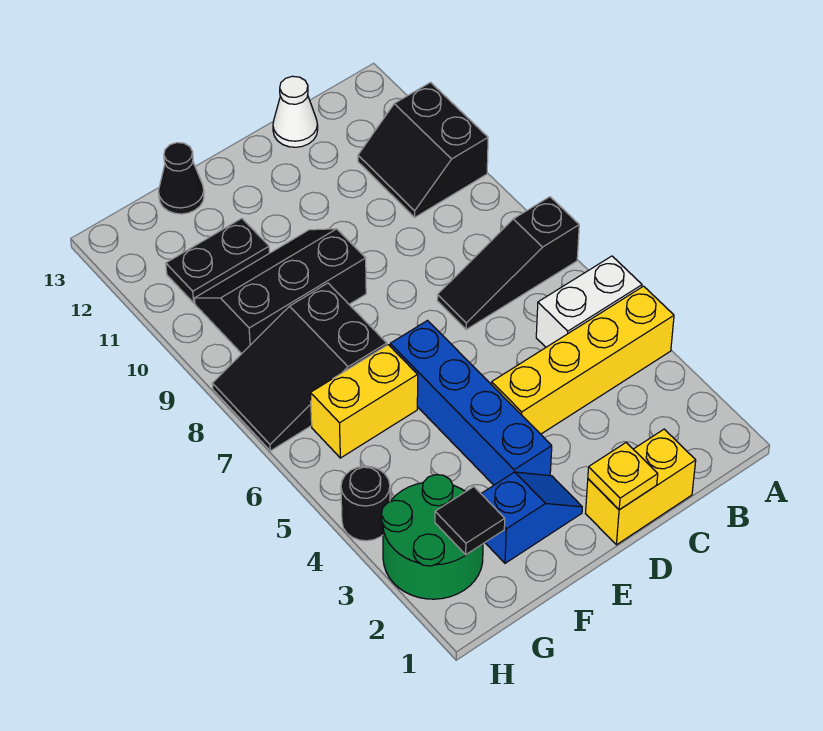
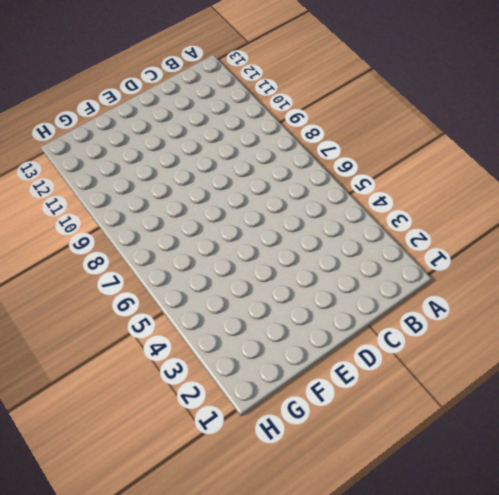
none -> yellow 1x4 brick [491,286,674,434]
none -> white 1x2 brick [536,256,642,347]
none -> black 1x3 slope [437,197,579,329]

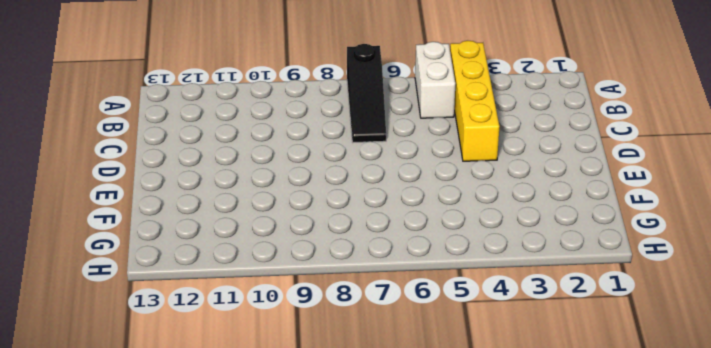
none -> black 2x2 slope [358,82,488,217]
none -> yellow 1x2 brick [586,429,696,545]
none -> white 1x1 cone [273,76,318,147]

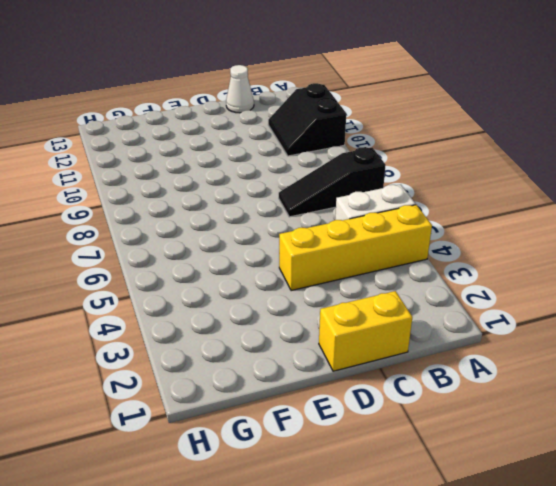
none -> blue 1x2 slope [481,472,582,563]
none -> blue 1x4 brick [390,321,552,485]
none -> black 2x3 slope [195,229,366,354]

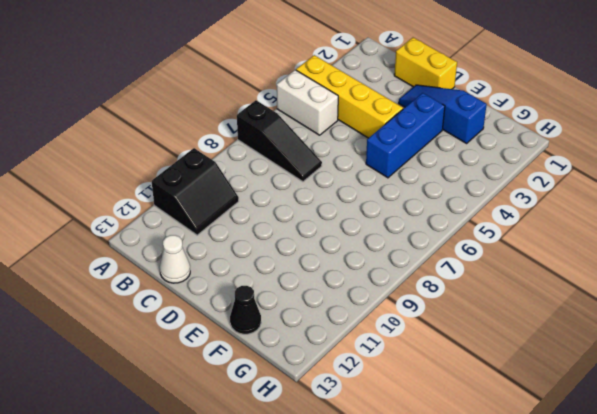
blue 1x3 slope [399,85,487,143] -> blue 1x2 slope [481,472,582,563]
blue 1x3 brick [366,93,445,178] -> blue 1x4 brick [390,321,552,485]
none -> black 2x3 slope [195,229,366,354]
none -> yellow 1x2 brick [310,345,418,458]
none -> black 2x3 slope [212,283,387,451]

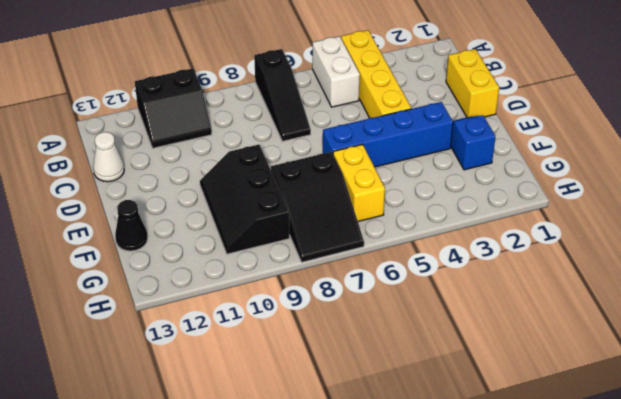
none -> black 1x2 plate [166,218,269,303]
none -> green 2x2 round brick [382,475,483,599]
none -> black 1x1 round brick [341,466,390,541]

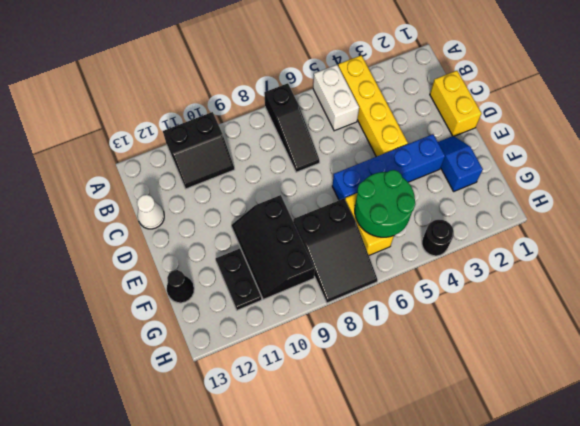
green 2x2 round brick [355,170,415,237] -> green 2x2 round brick moved to [382,475,483,599]
none -> yellow 1x1 plate [588,443,658,510]
none -> black 1x1 tile [435,487,505,555]

